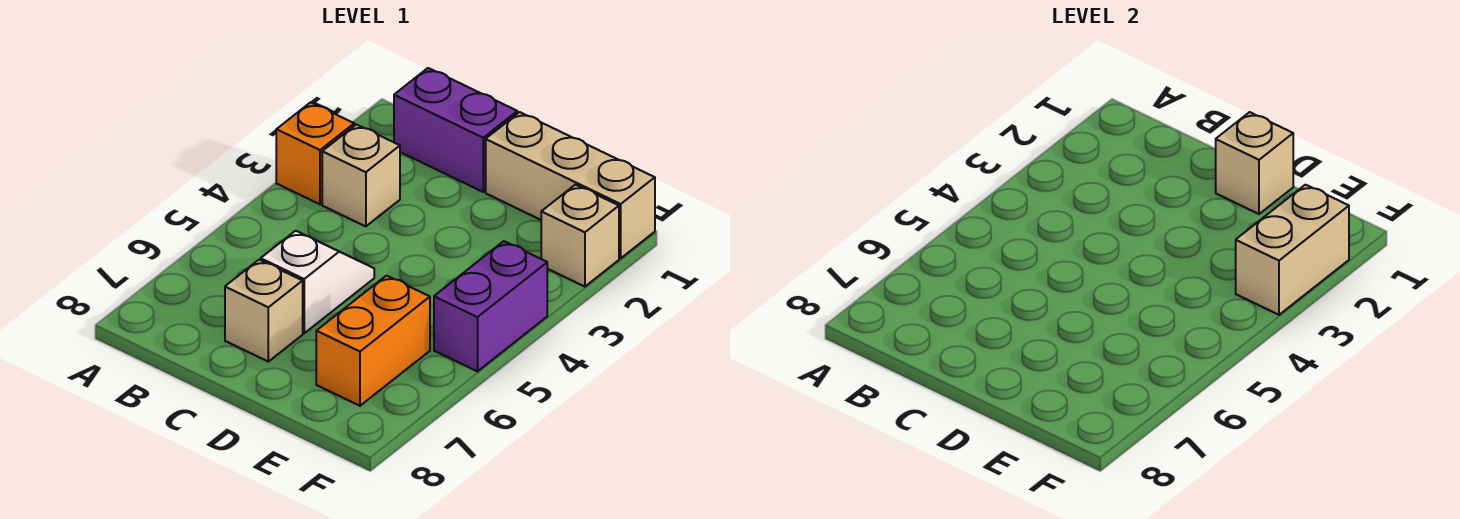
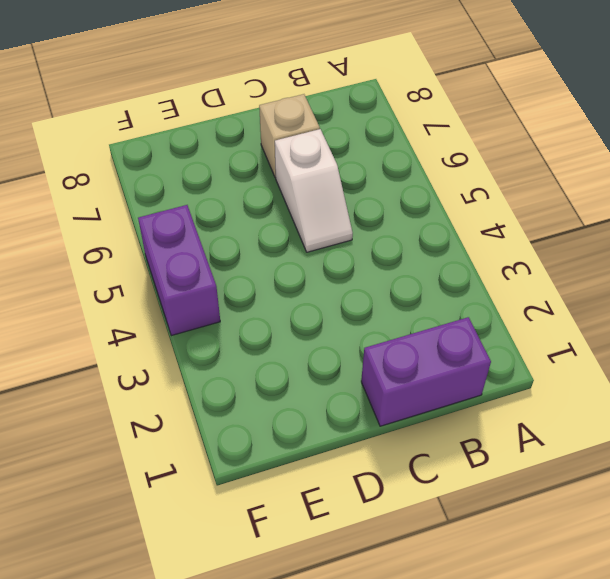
none -> orange 1x1 brick [276,102,354,204]
none -> tan 1x1 brick [322,125,400,226]

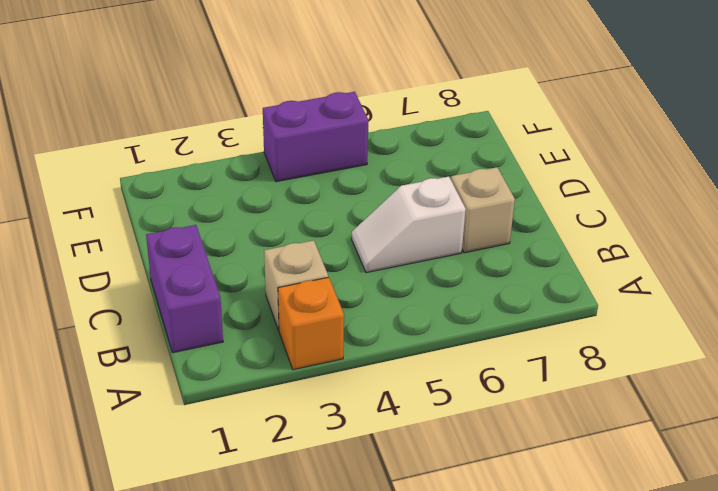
none -> tan 1x3 brick [486,112,655,258]
none -> orange 1x2 brick [316,276,430,406]

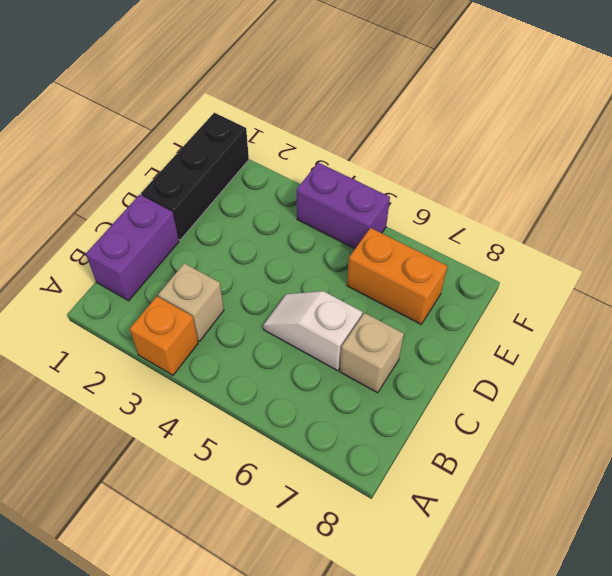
black 1x3 brick [141,113,249,240] -> tan 1x3 brick [486,112,655,258]
none -> tan 1x1 brick [541,185,619,287]
none -> tan 1x1 brick [1216,112,1293,214]

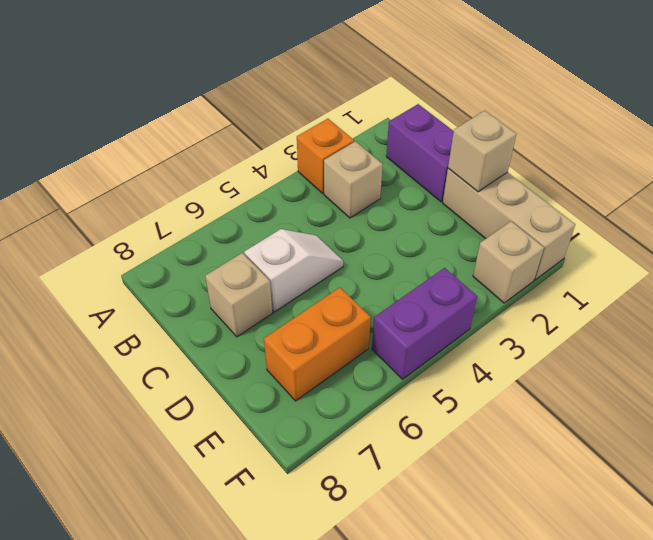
none -> tan 1x2 brick [1236,185,1349,315]

